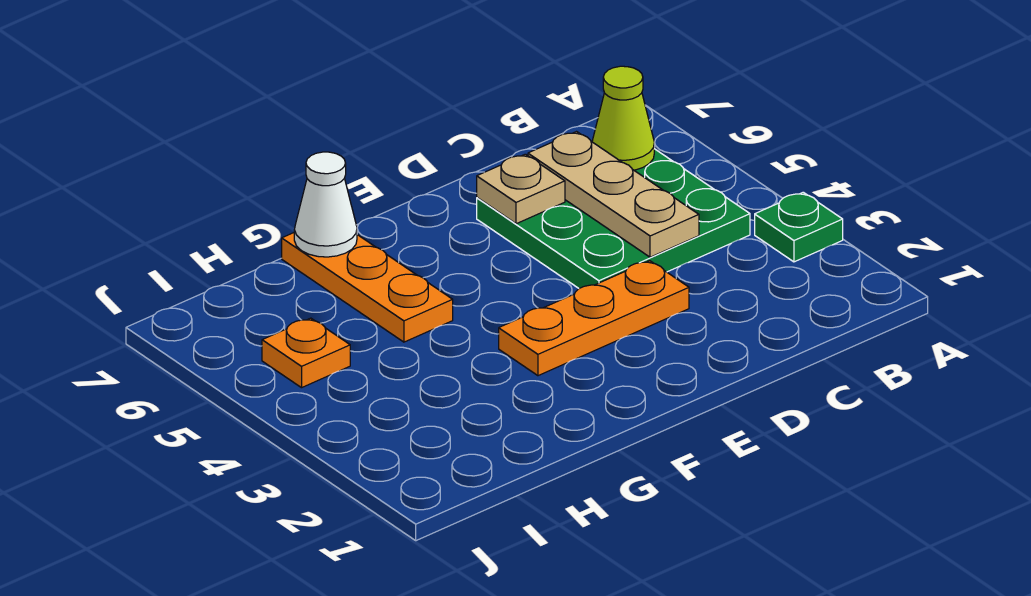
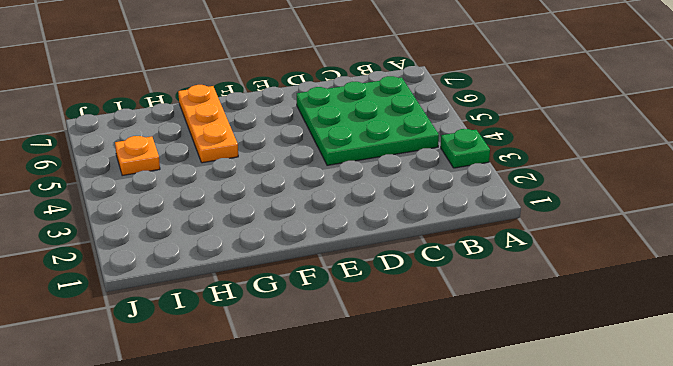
none -> orange 1x3 plate [499,261,689,376]
none -> lime 1x1 cone [592,66,654,170]

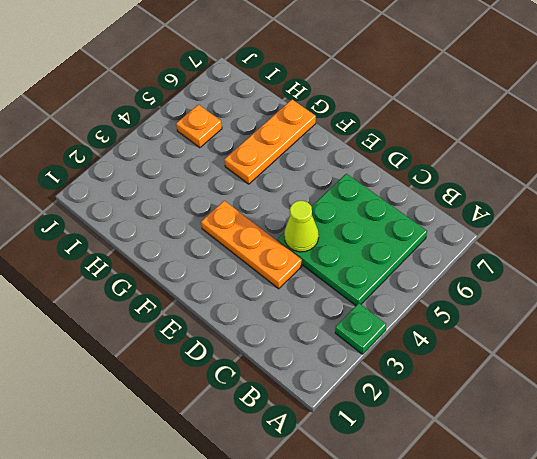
lime 1x1 cone [284,201,319,252] -> lime 1x1 cone moved to [592,66,654,170]
none -> tan 1x3 plate [528,132,699,257]
none -> tan 1x1 plate [477,154,565,224]

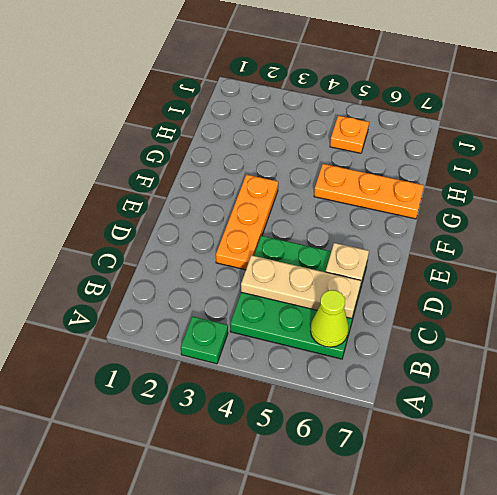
none -> white 1x1 cone [294,152,357,257]

